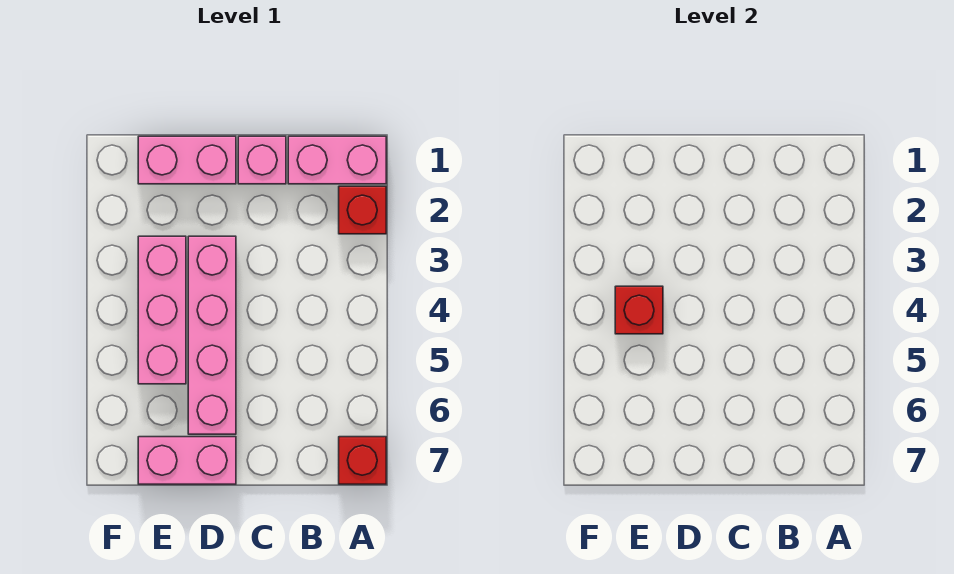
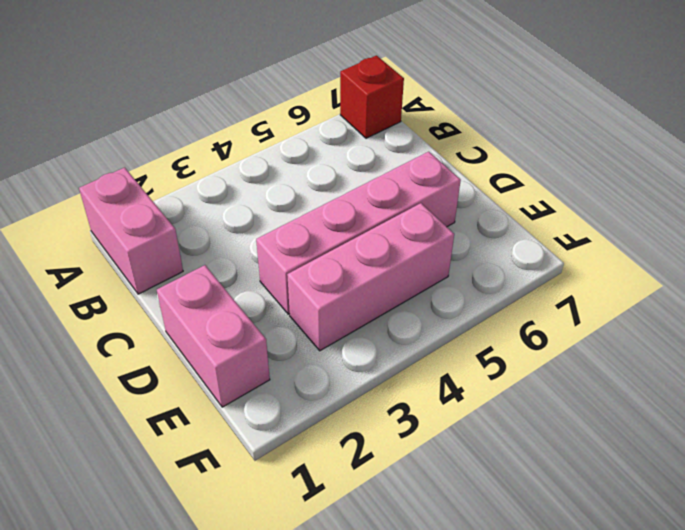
none -> red 1x1 brick [339,186,386,234]
none -> pink 1x1 brick [238,136,286,184]

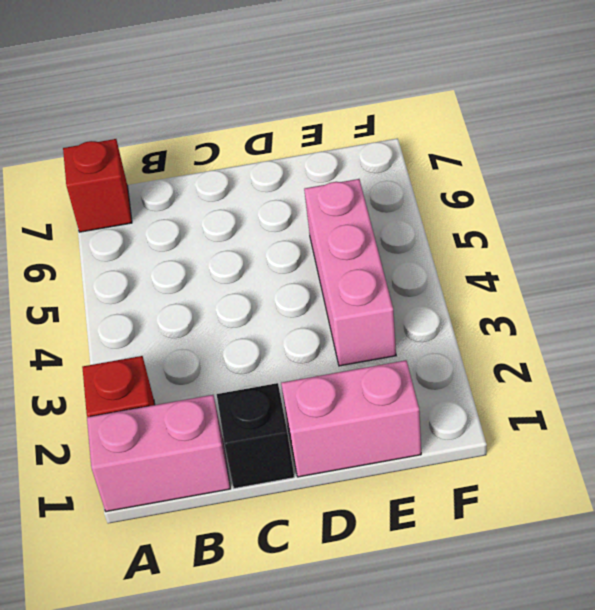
black 1x1 brick [217,383,294,488] -> pink 1x1 brick [238,136,286,184]
none -> pink 1x4 brick [188,236,236,434]
none -> pink 1x2 brick [138,437,236,484]

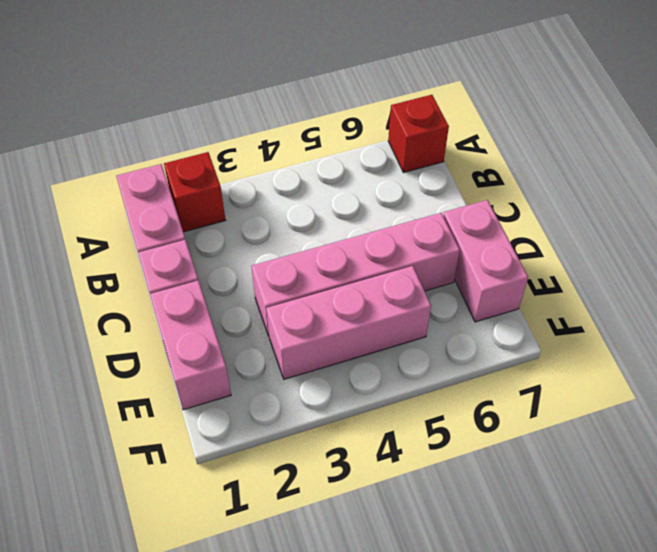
none -> red 1x1 brick [615,286,663,334]

